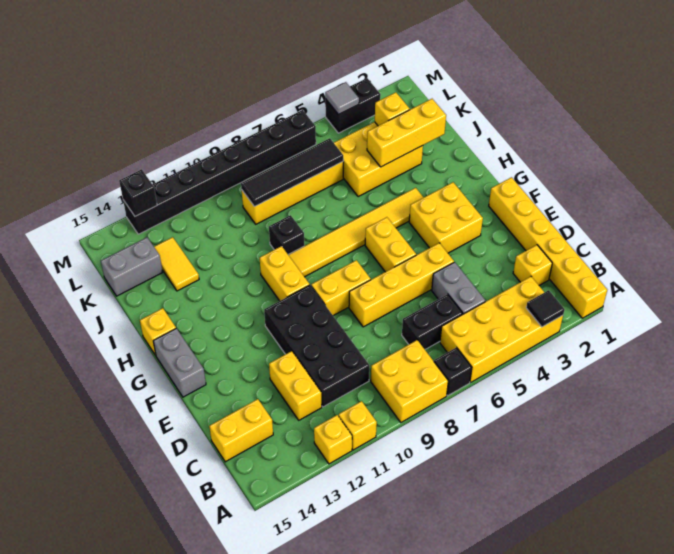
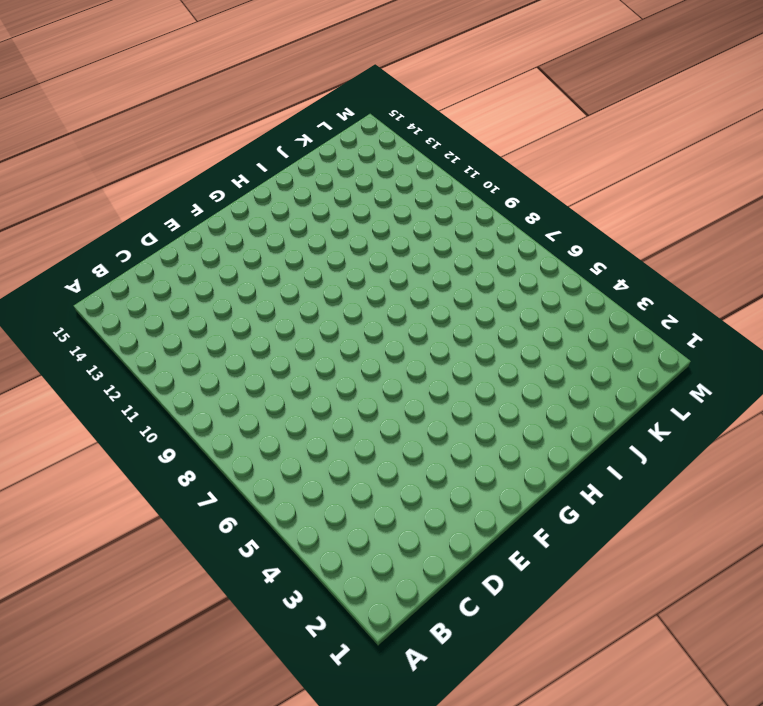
none -> yellow 1x6 brick [489,177,607,318]
none -> yellow 2x4 brick [440,277,563,382]
none -> black 1x1 brick [434,348,472,396]
none -> yellow 2x2 brick [371,340,448,422]

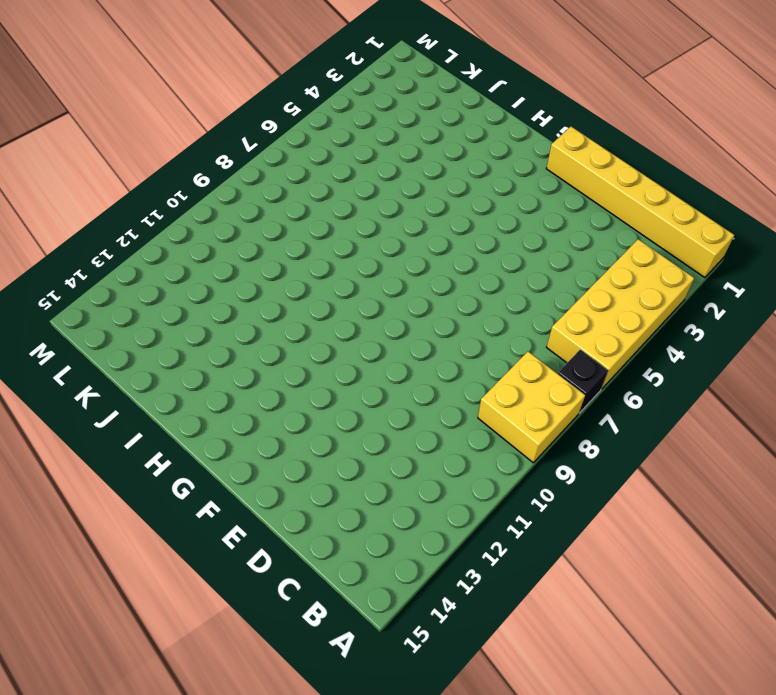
none -> yellow 1x1 brick [339,401,377,450]
none -> yellow 1x1 brick [314,415,352,464]
none -> yellow 1x1 brick [513,245,552,285]
none -> grey 1x2 brick [432,262,485,314]

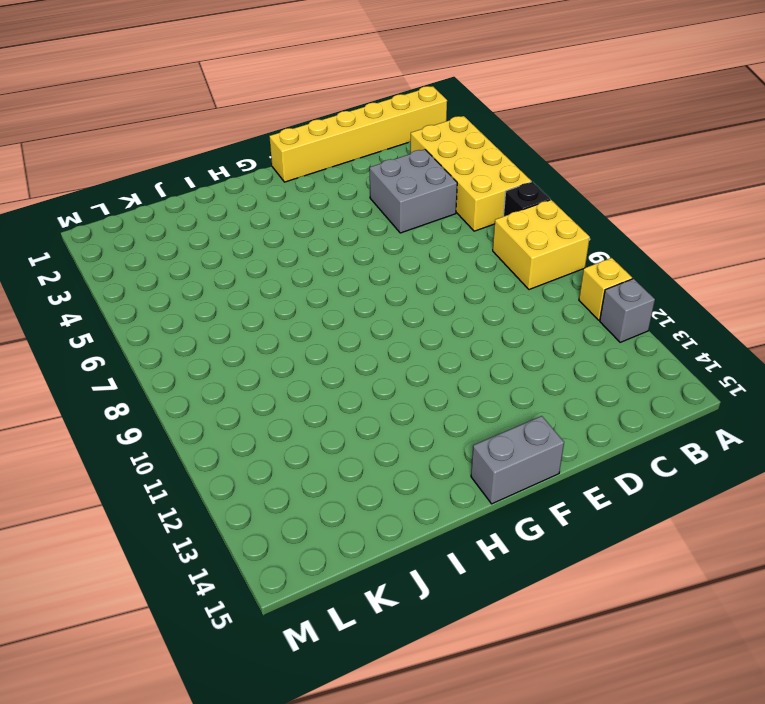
grey 1x1 brick [600,279,655,342] -> yellow 1x1 brick [314,415,352,464]
grey 2x2 brick [370,149,457,233] -> grey 1x2 brick [432,262,485,314]
none -> yellow 1x1 brick [513,245,552,285]
none -> black 1x2 brick [402,294,463,349]
none -> black 2x4 brick [264,285,369,407]
none -> yellow 1x2 brick [269,351,322,420]

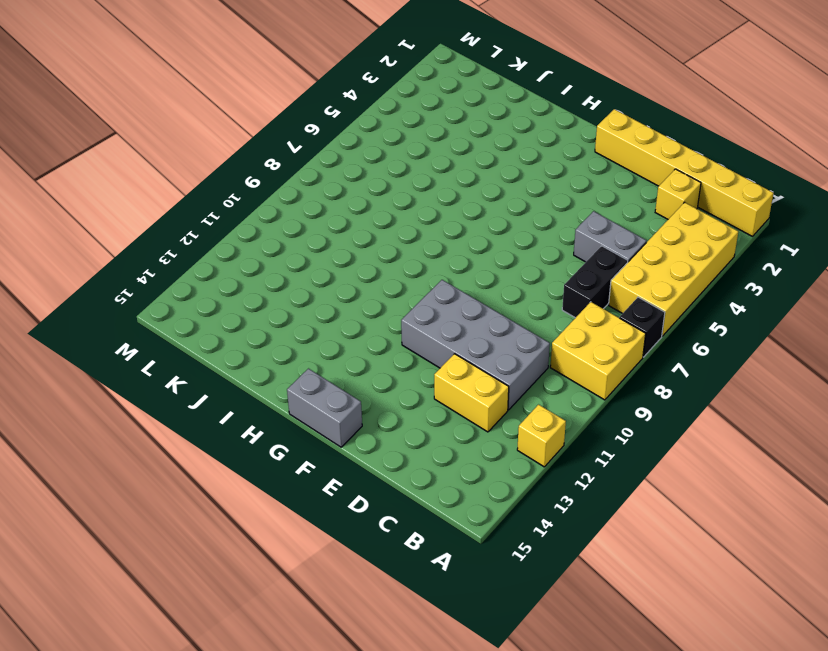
grey 2x4 brick [401,280,550,410] -> black 2x4 brick [264,285,369,407]
none -> yellow 1x1 brick [339,401,377,450]
none -> yellow 1x2 brick [209,399,273,462]
none -> yellow 1x4 brick [349,243,454,327]
none -> yellow 2x2 brick [409,182,483,253]

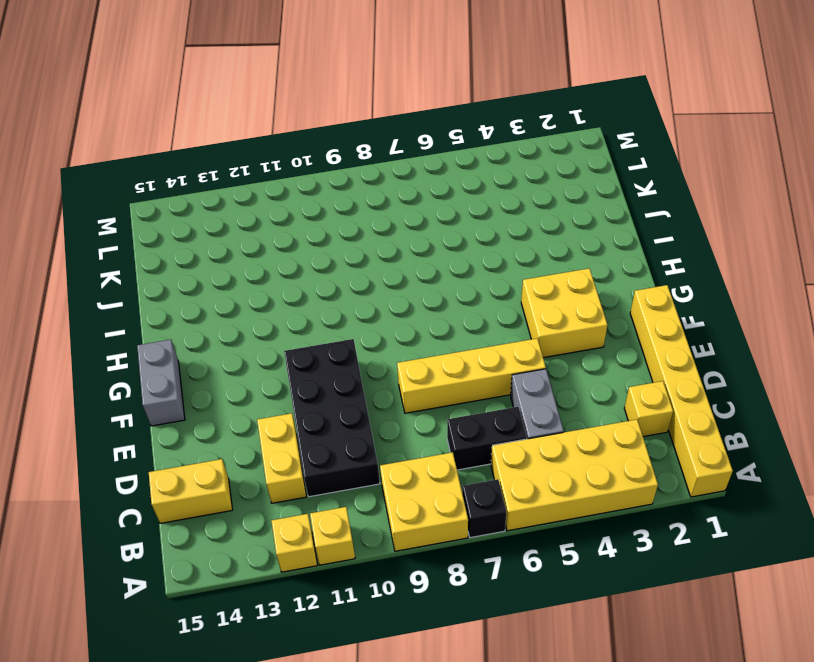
none -> yellow 1x2 brick [365,217,416,272]
none -> yellow 1x2 brick [311,260,371,316]
none -> yellow 1x2 brick [260,246,310,301]
none -> yellow 1x6 tile [288,188,424,277]

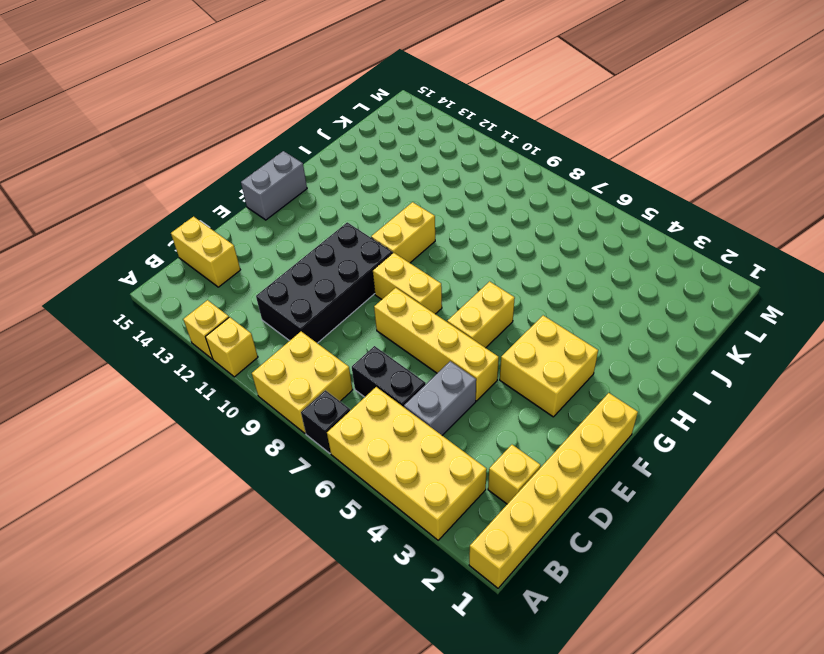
none -> yellow 1x2 brick [269,351,322,420]
none -> yellow 1x6 tile [288,188,424,277]
none -> yellow 1x1 brick [140,308,176,355]
none -> black 1x1 brick [269,215,304,254]

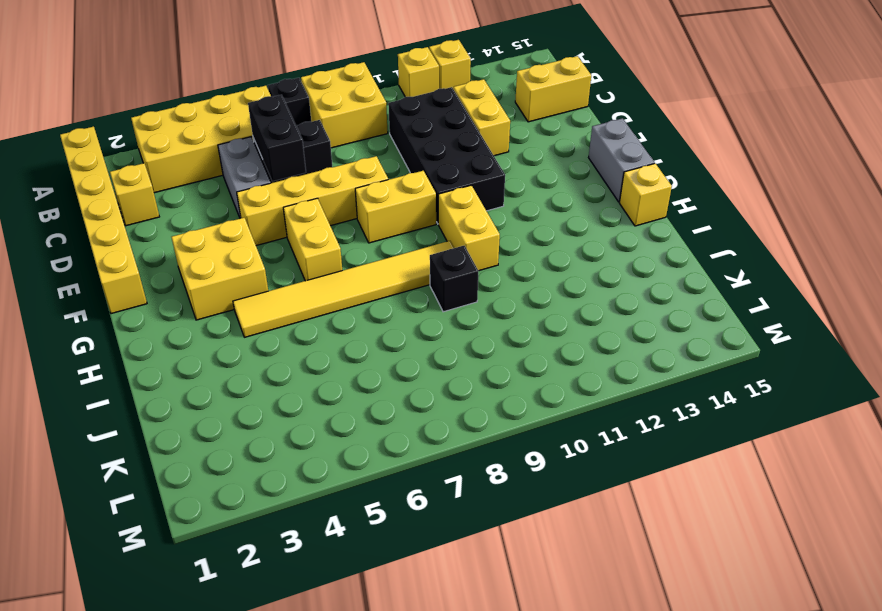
black 1x2 brick [248,95,306,181] -> black 1x2 brick turned to [325,78,380,133]
none -> yellow 2x3 brick [334,122,423,197]
none -> yellow 1x2 tile [154,237,199,291]
none -> yellow 1x4 brick [242,162,343,224]
none -> grey 1x2 brick [101,237,163,296]

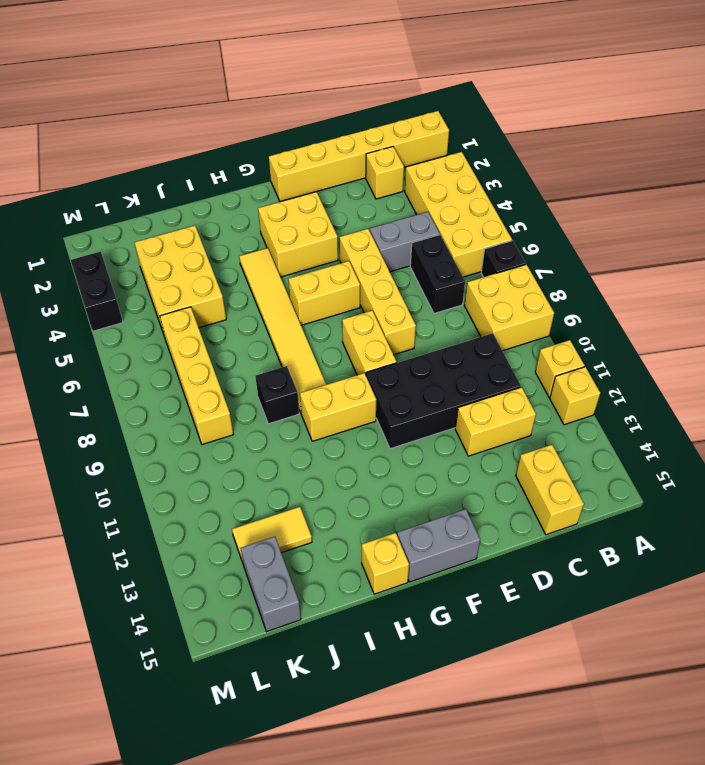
none -> black 1x8 brick [123,110,316,234]
none -> black 1x1 tile [526,290,564,327]
none -> yellow 1x3 brick [367,99,446,167]
none -> yellow 1x1 brick [375,92,410,126]

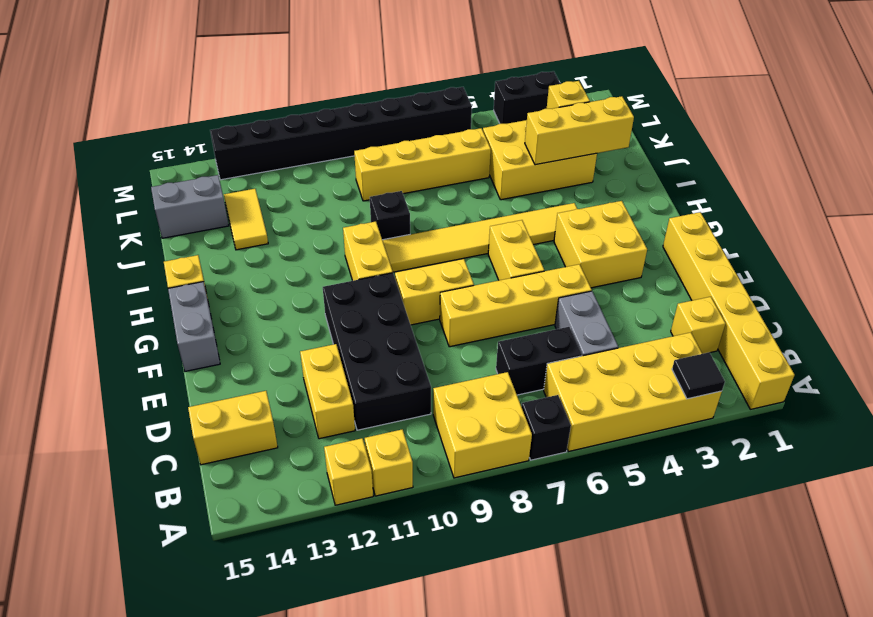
none -> black 1x4 tile [241,138,343,207]
none -> grey 1x1 tile [325,82,359,115]
none -> black 1x1 brick [119,169,157,216]

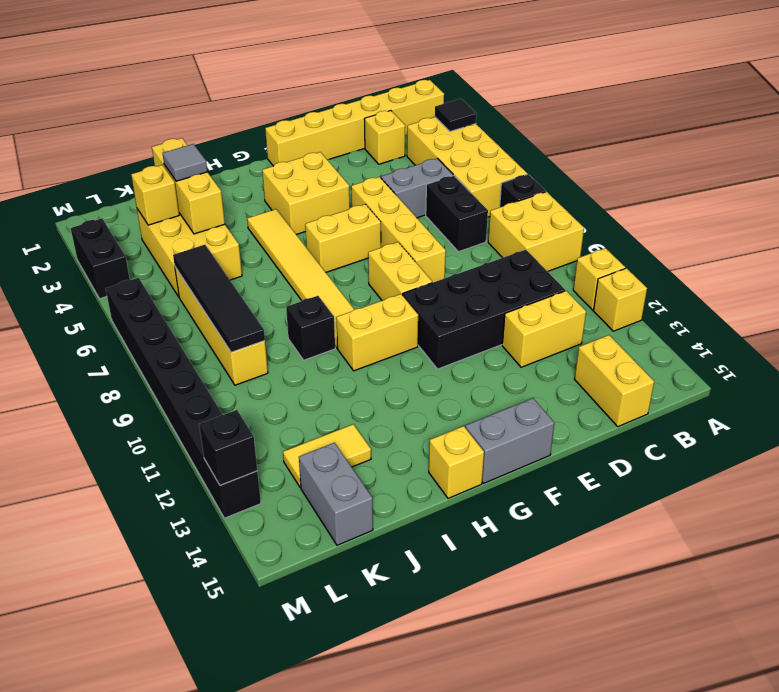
grey 1x1 tile [163,144,207,181] -> grey 1x1 tile moved to [325,82,359,115]

